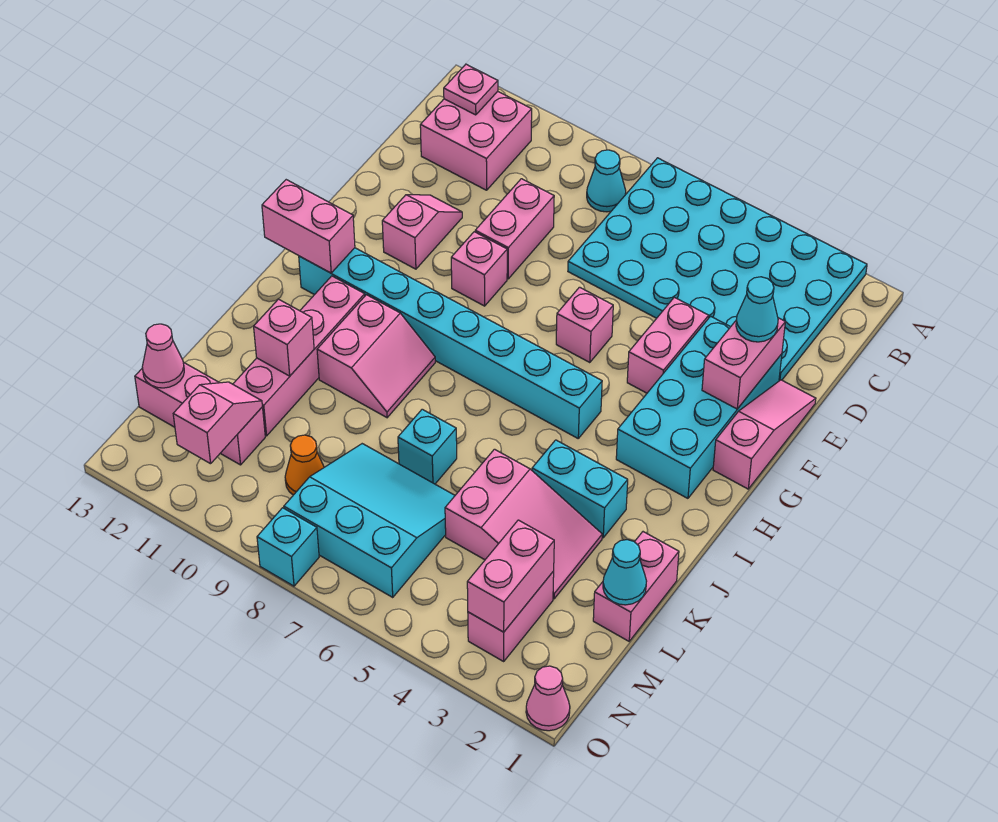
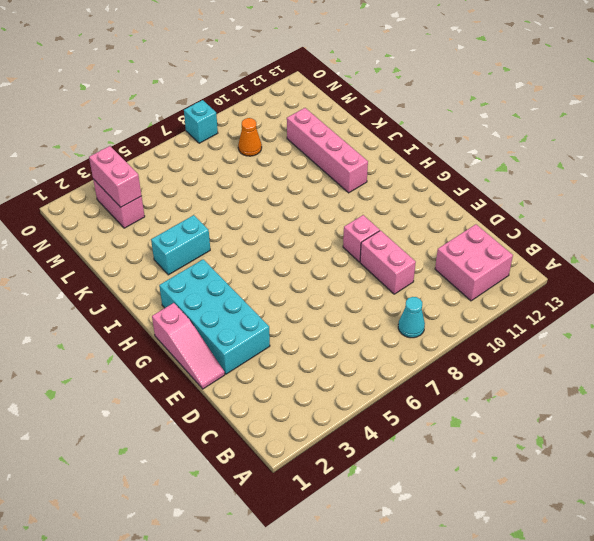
none -> cyan 4x6 plate [568,158,867,381]
none -> pink 1x2 brick [627,297,709,393]
none -> pink 1x2 slope [382,195,462,269]
none -> pink 1x1 brick [556,287,613,363]

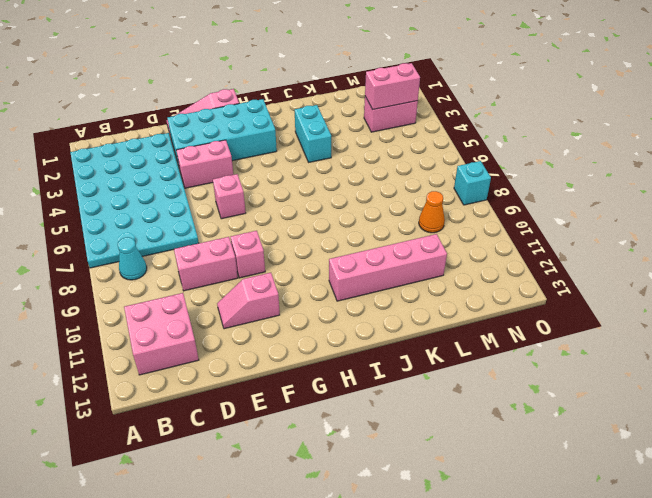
none -> cyan 1x8 brick [299,248,602,438]
none -> pink 2x2 slope [317,295,435,418]
none -> pink 1x2 brick [593,532,679,641]
none -> pink 2x3 slope [445,449,602,599]

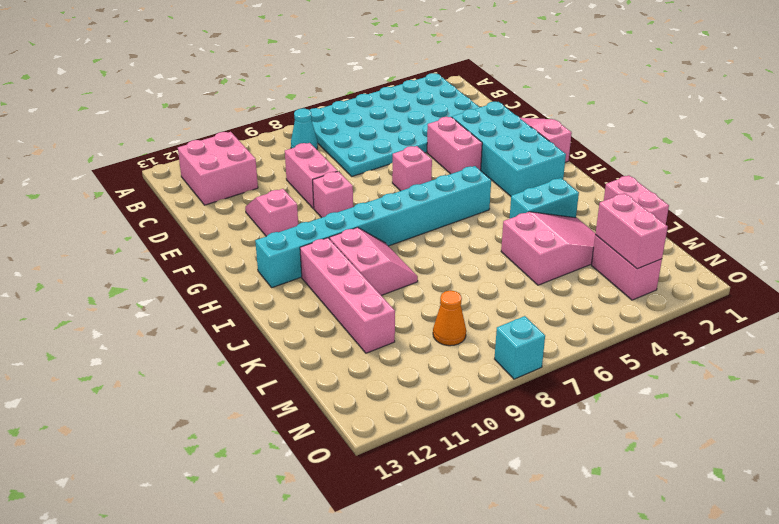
none -> cyan 1x1 brick [398,409,457,484]
none -> cyan 3x3 slope [284,444,455,597]
none -> pink 1x3 brick [135,362,265,465]
none -> pink 1x1 cone [526,666,570,731]

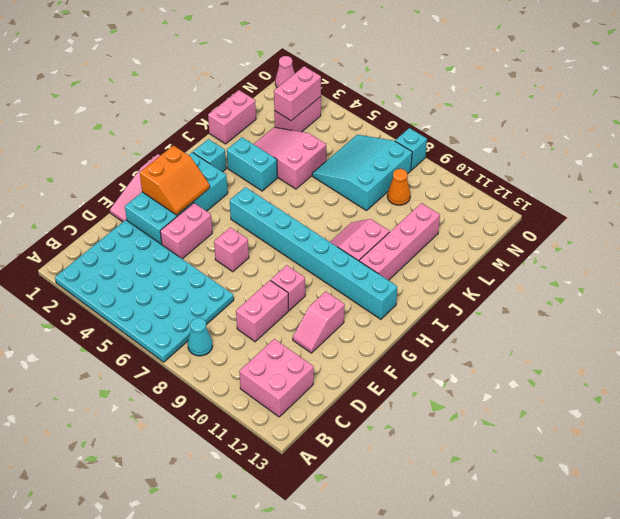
orange 2x2 slope [140,145,210,215] -> pink 1x2 brick [702,318,785,409]
cyan 1x1 brick [193,139,226,172] -> cyan 1x1 brick moved to [398,409,457,484]
cyan 3x3 slope [312,135,412,211] -> cyan 3x3 slope turned to [284,444,455,597]
none -> pink 1x3 brick [135,362,265,465]
none -> pink 1x1 plate [444,64,498,115]
none -> pink 1x2 brick [262,180,355,273]
none -> pink 1x1 brick [254,299,314,376]

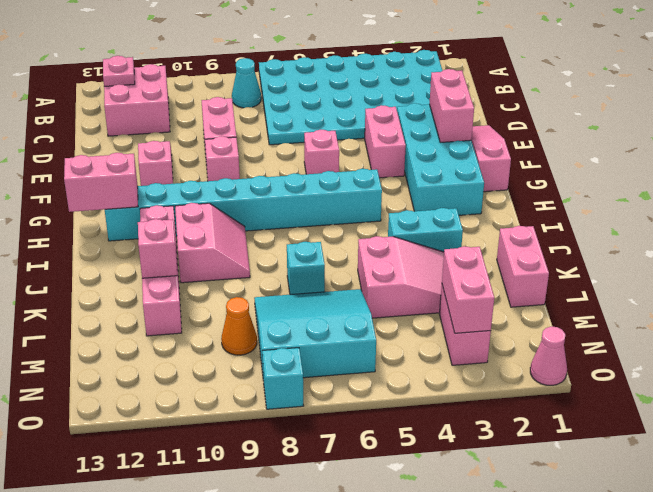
none -> pink 1x3 brick [135,362,265,465]
none -> cyan 1x1 cone [603,540,647,605]
none -> pink 1x2 slope [173,382,262,464]
none -> pink 1x1 cone [142,324,184,388]

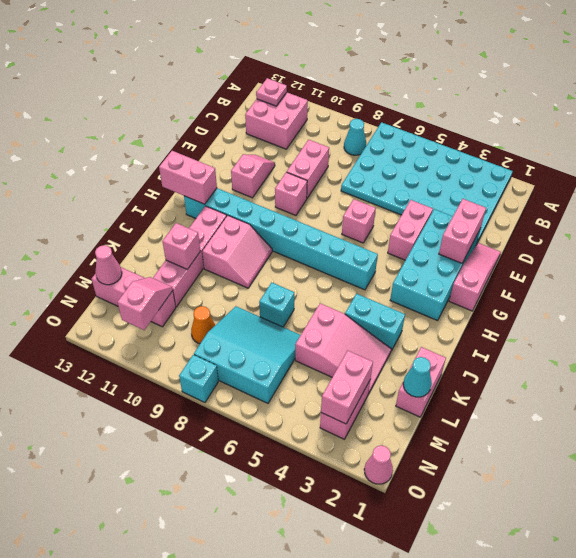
none -> cyan 1x1 cone [736,277,778,342]

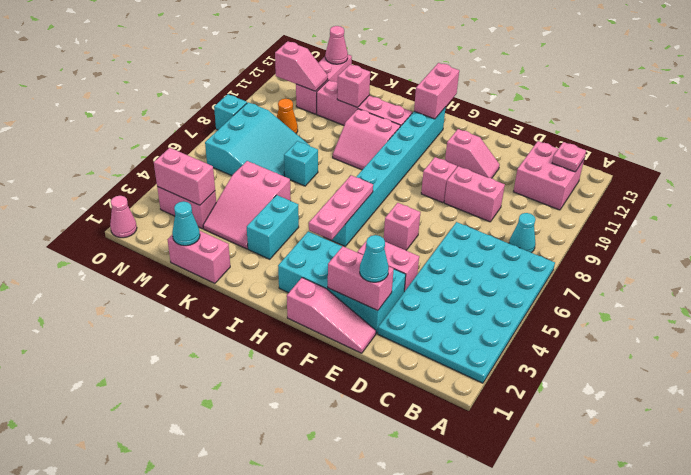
pink 1x3 plate [309,175,373,240] -> none

